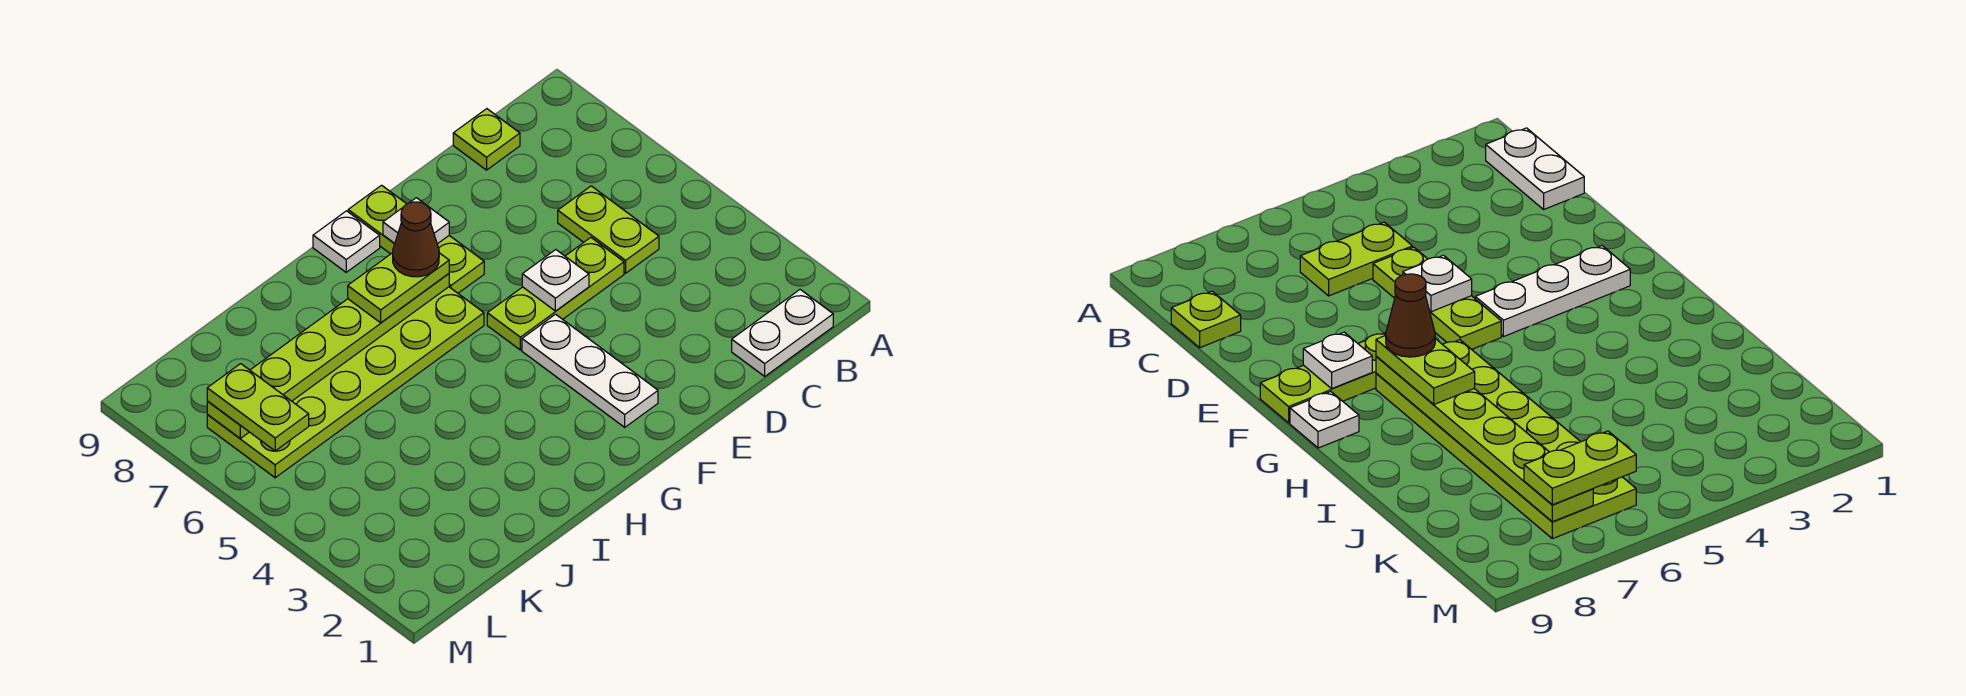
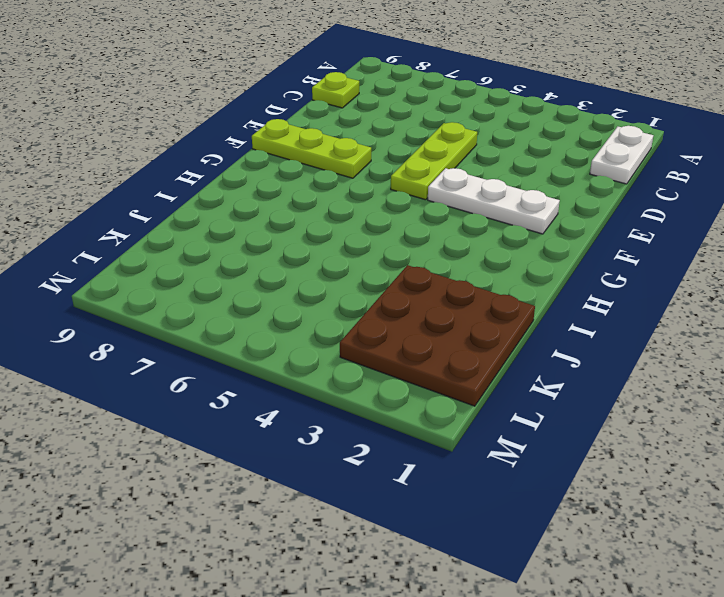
brown 3x3 plate [340,265,535,406] -> none
none -> lime 1x2 plate [558,186,659,273]
none -> lime 2x6 plate [207,287,484,478]
none -> white 1x1 plate [313,211,380,272]

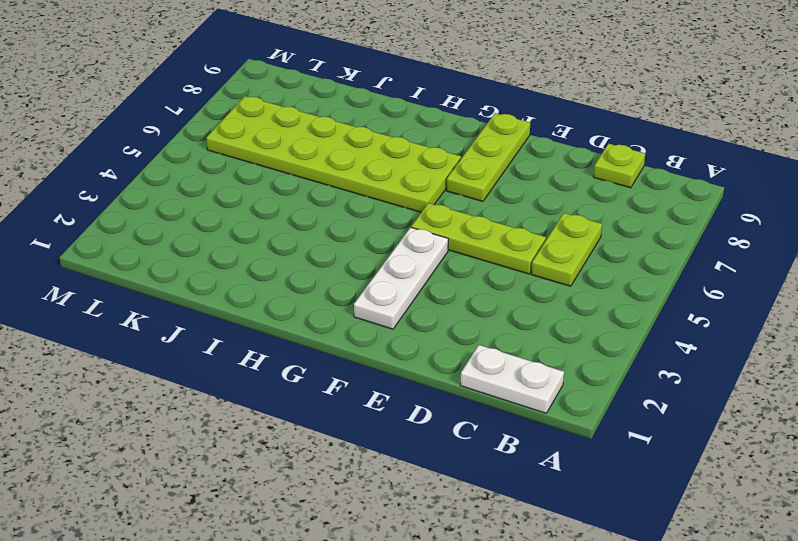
none -> white 1x1 plate [313,211,380,272]
none -> white 1x1 plate [522,250,589,311]
none -> white 1x1 plate [383,198,449,244]

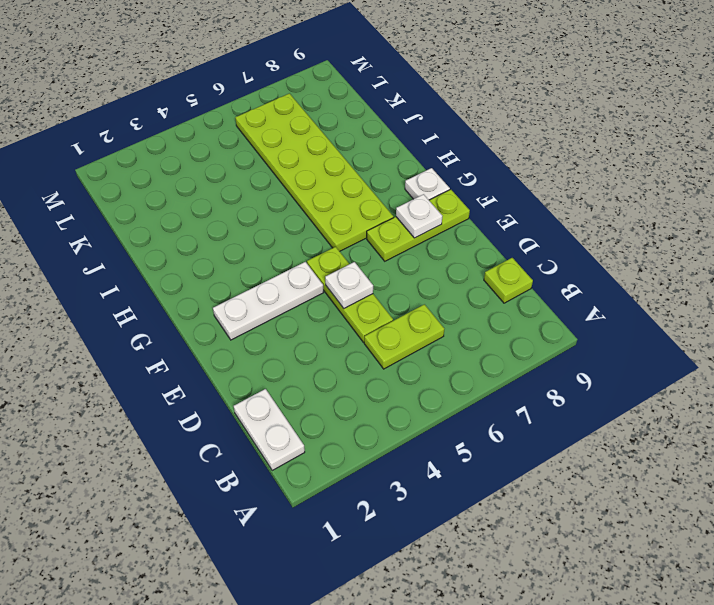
none -> lime 1x6 plate [207,274,449,438]
none -> lime 1x2 plate [348,253,449,323]
none -> lime 1x2 plate [207,364,309,451]

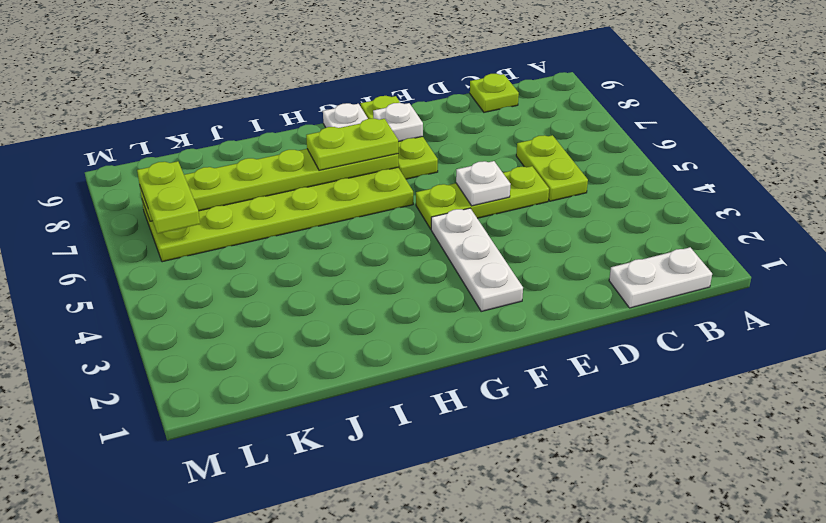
none -> brown 1x1 cone [393,202,439,277]

